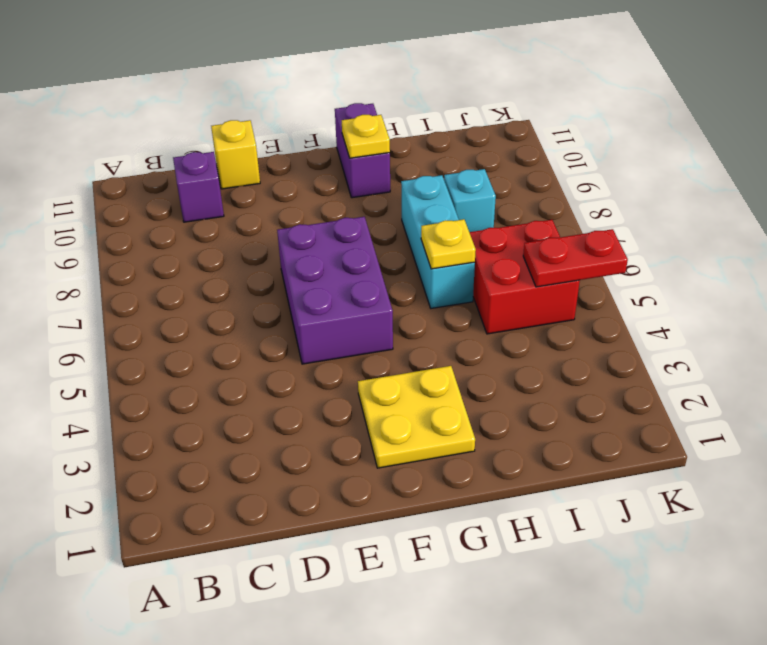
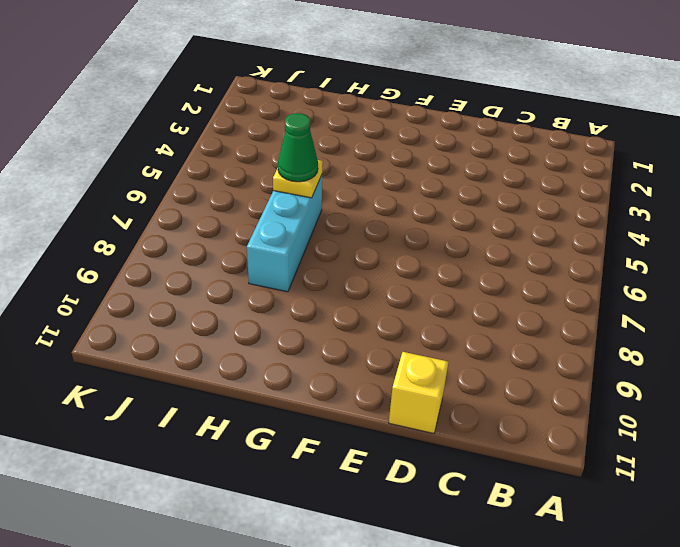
green 1x1 cone [278,113,318,182] -> none
none -> purple 1x1 brick [173,152,224,222]
none -> purple 2x3 brick [277,217,393,364]

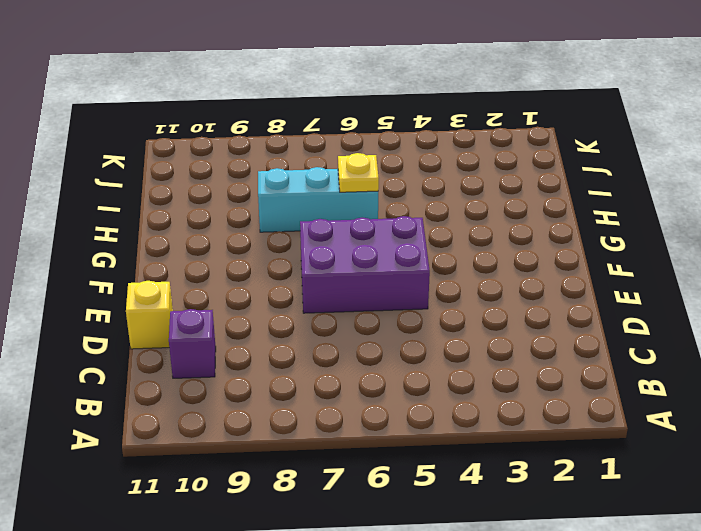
none -> yellow 2x2 plate [358,366,475,468]
none -> purple 1x2 brick [335,103,390,198]

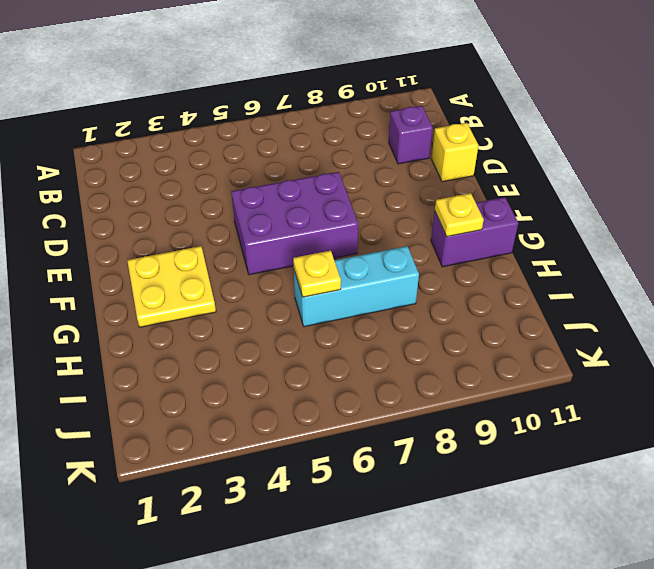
none -> red 2x2 brick [469,220,580,334]
none -> cyan 1x1 brick [444,169,496,232]

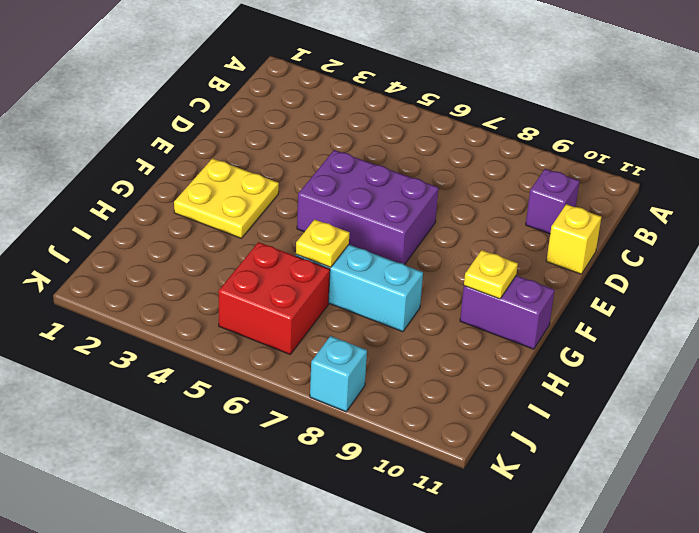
cyan 1x1 brick [310,336,367,412] -> cyan 1x1 brick moved to [444,169,496,232]
none -> red 1x2 plate [523,229,628,287]

